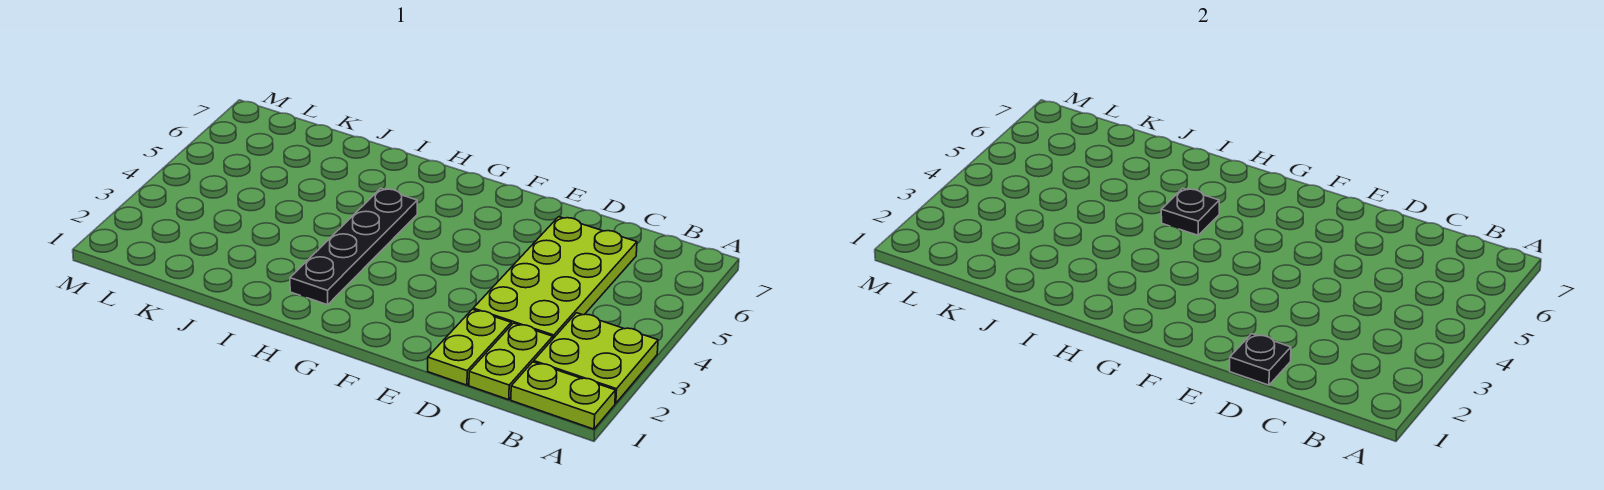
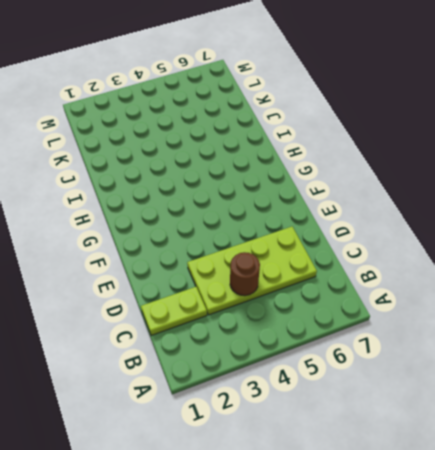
brown 1x1 round brick [230,252,260,296] -> none
none -> lime 1x2 plate [511,362,616,429]
none -> lime 2x2 plate [534,313,658,403]

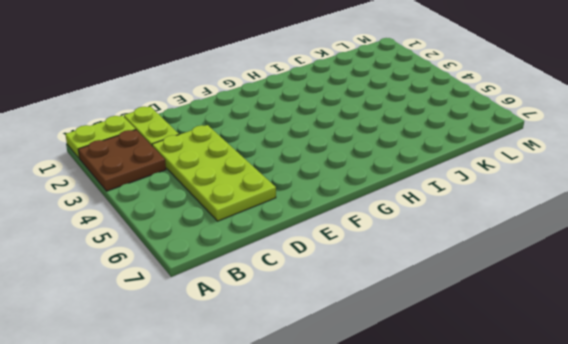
brown 2x2 plate [78,130,166,191] -> lime 2x2 plate [534,313,658,403]
none -> lime 1x2 plate [428,309,511,385]
none -> black 1x4 plate [290,188,417,305]

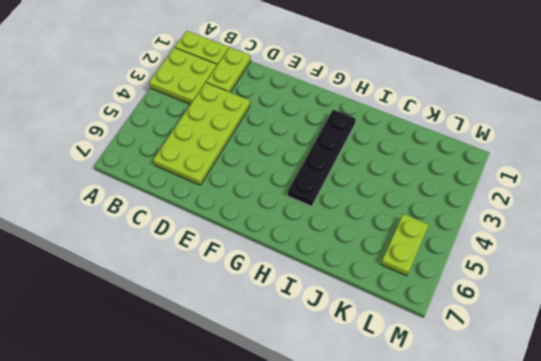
lime 1x2 plate [381,214,429,276] -> lime 1x2 plate moved to [428,309,511,385]
none -> black 1x1 plate [1230,334,1291,385]
none -> black 1x1 plate [1161,188,1219,235]

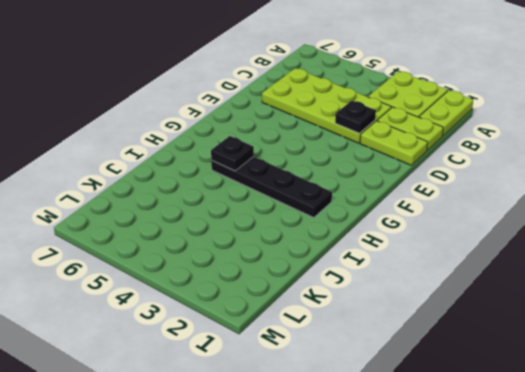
black 1x1 plate [335,101,376,133] -> black 1x1 plate moved to [1230,334,1291,385]

